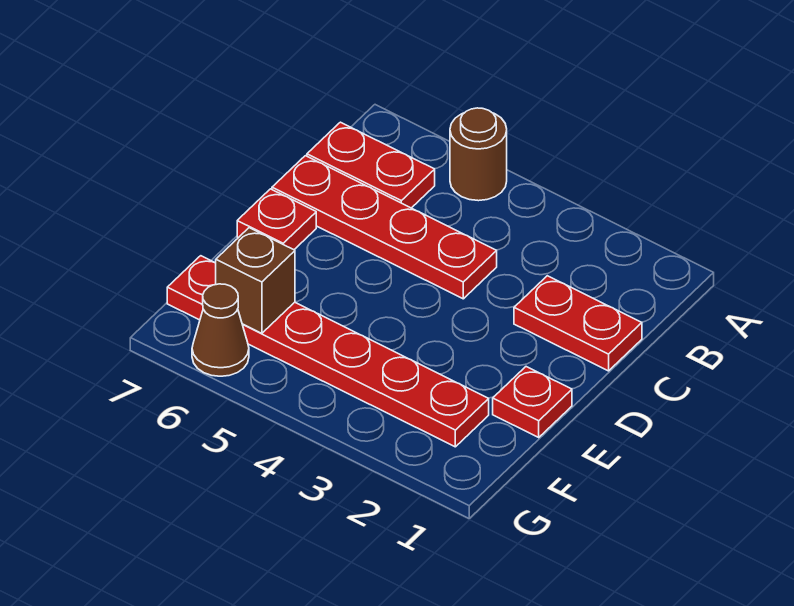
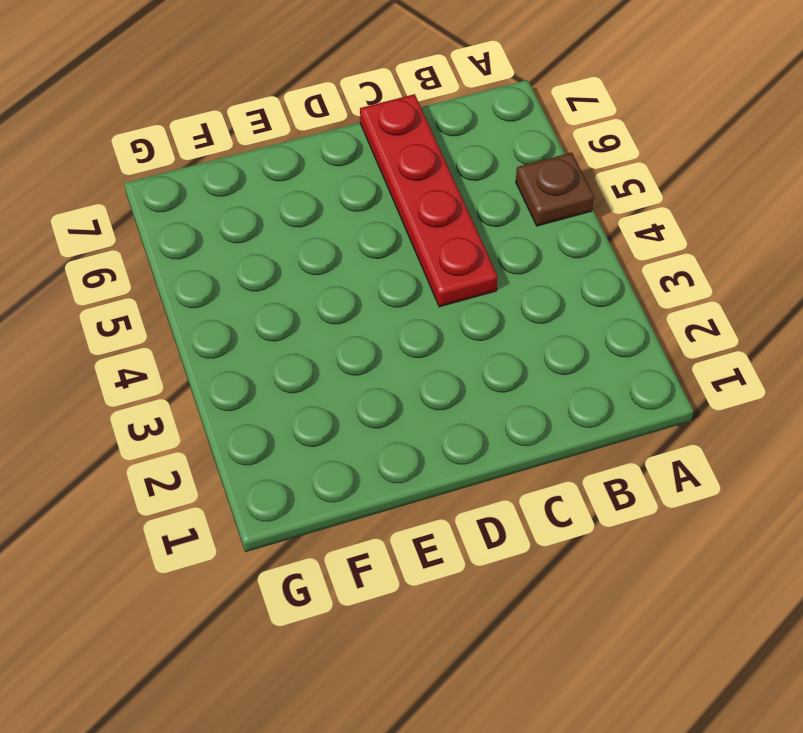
brown 1x1 plate [516,153,594,226] -> brown 1x1 round brick [450,108,507,201]
none -> red 1x2 plate [307,122,435,208]
none -> red 1x2 plate [514,276,642,371]

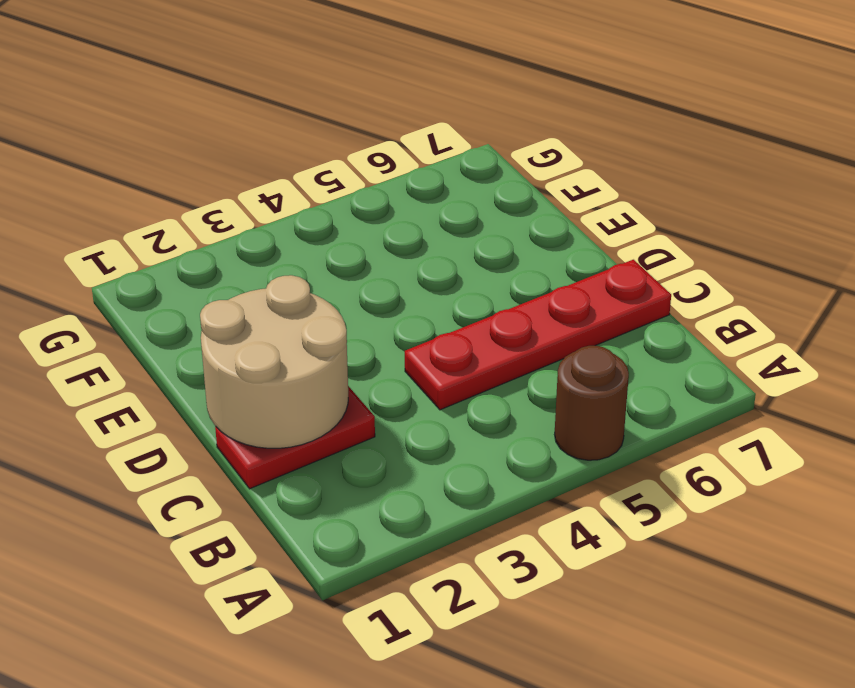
tan 2x2 round brick [200,275,348,448] -> none
none -> red 1x2 plate [307,122,435,208]
none -> red 1x1 plate [237,189,316,250]

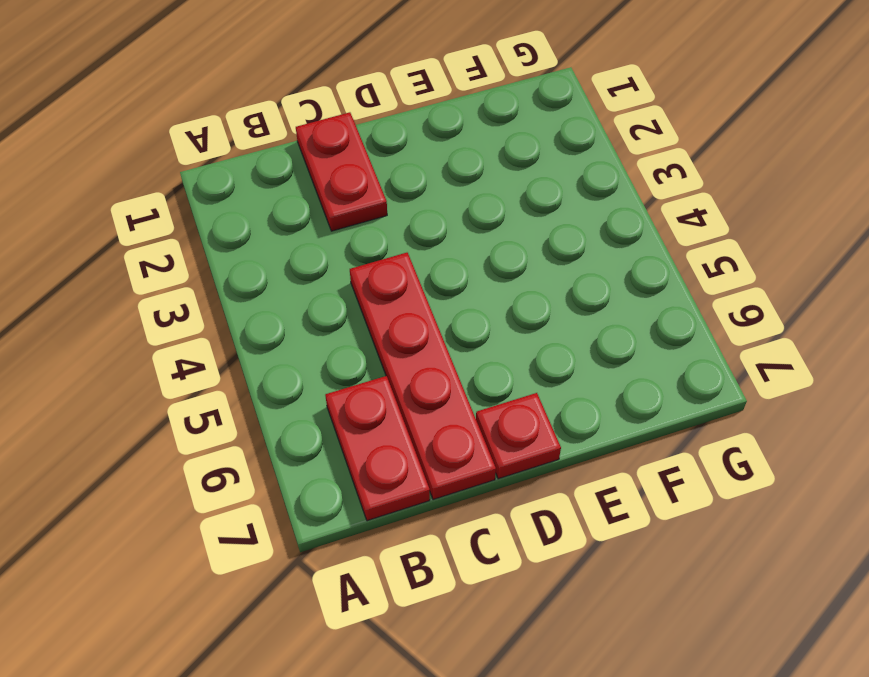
none -> brown 1x1 round brick [450,108,507,201]
none -> red 1x1 plate [493,367,572,437]

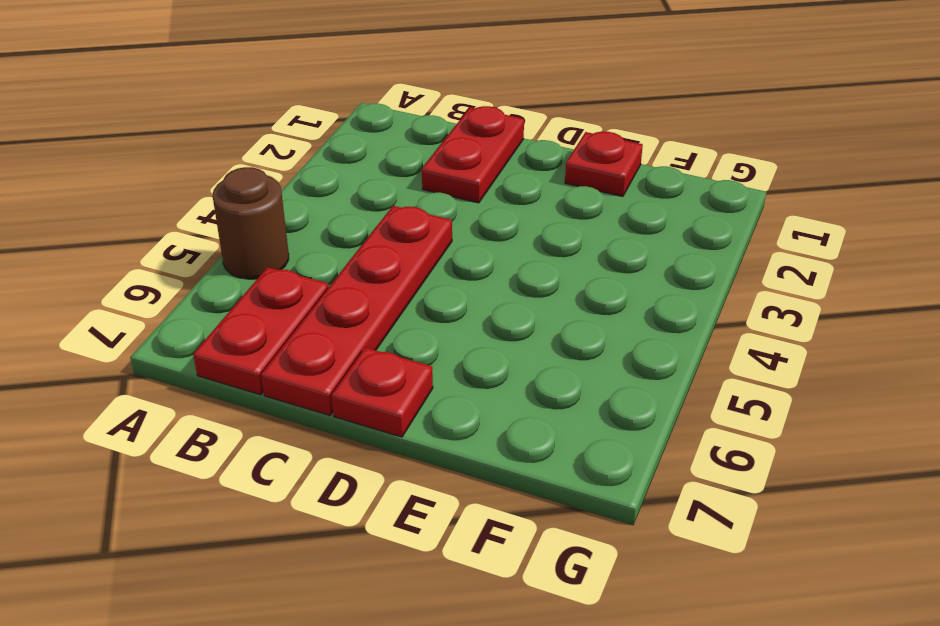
none -> red 1x6 plate [167,256,489,447]
none -> brown 1x1 cone [192,284,249,376]

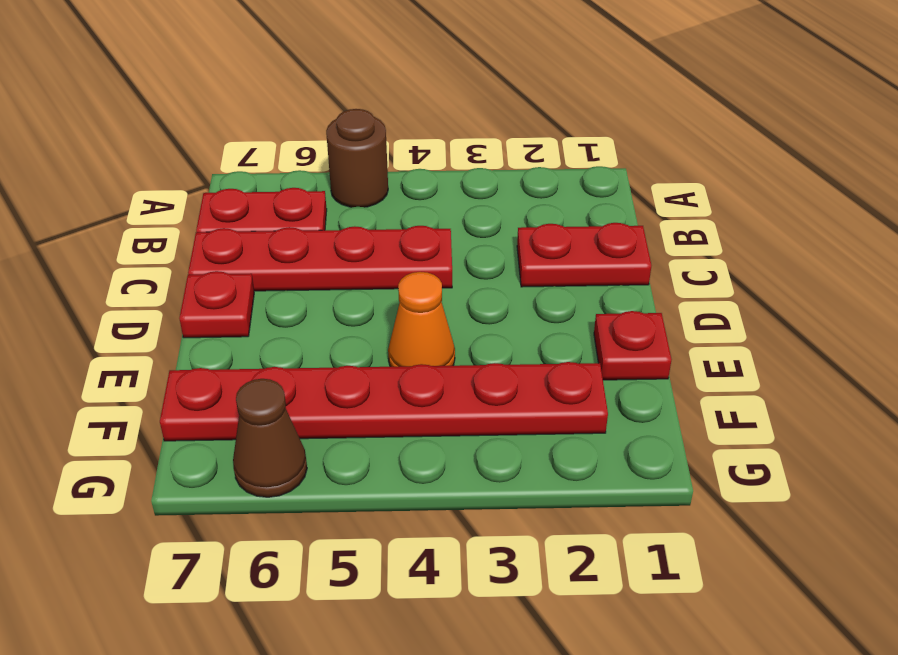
orange 1x1 cone [388,272,455,367] -> none
none -> brown 1x1 brick [216,228,295,333]

